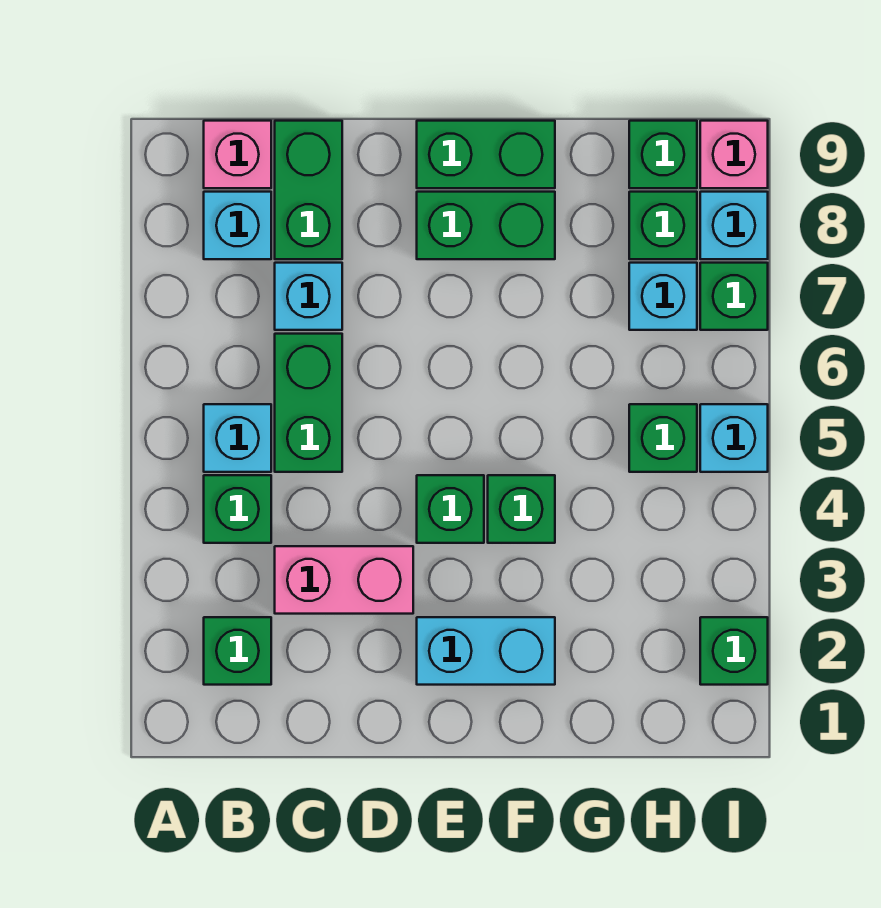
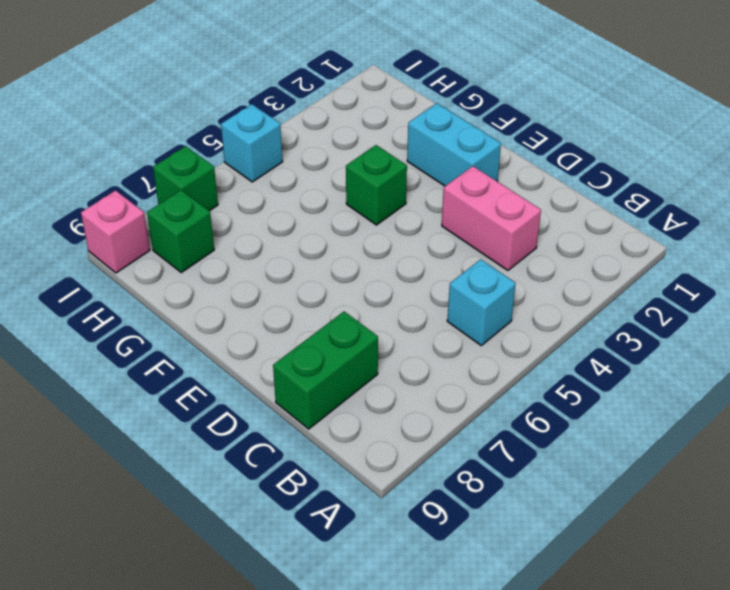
none -> green 1x1 brick [204,617,271,685]
none -> green 1x1 brick [204,475,271,543]
none -> cyan 1x1 brick [204,192,271,259]

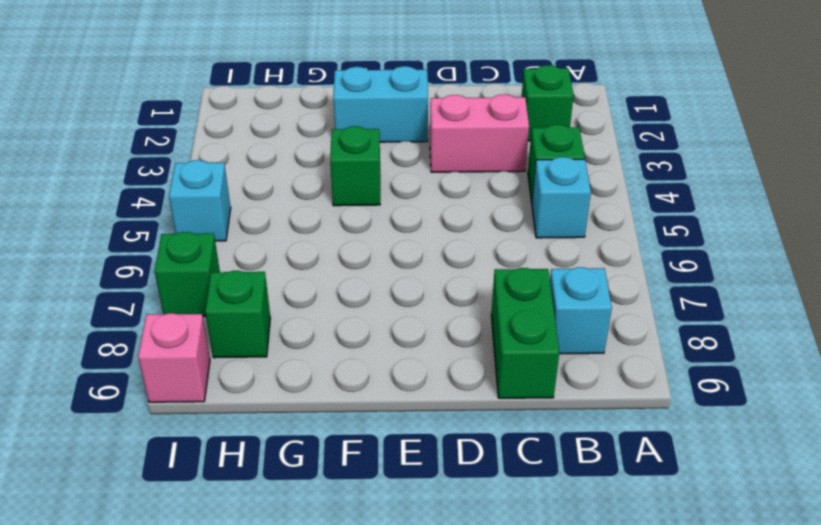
none -> pink 1x1 brick [204,121,271,188]
none -> green 1x2 brick [275,334,342,472]
none -> cyan 1x1 brick [275,263,342,330]

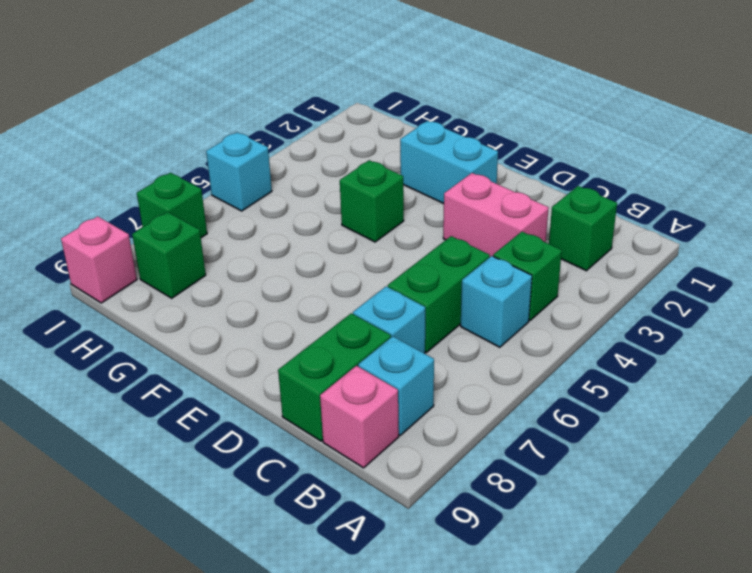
none -> green 1x1 brick [417,475,484,543]
none -> green 1x2 brick [417,192,555,259]
none -> green 1x2 brick [417,121,555,188]

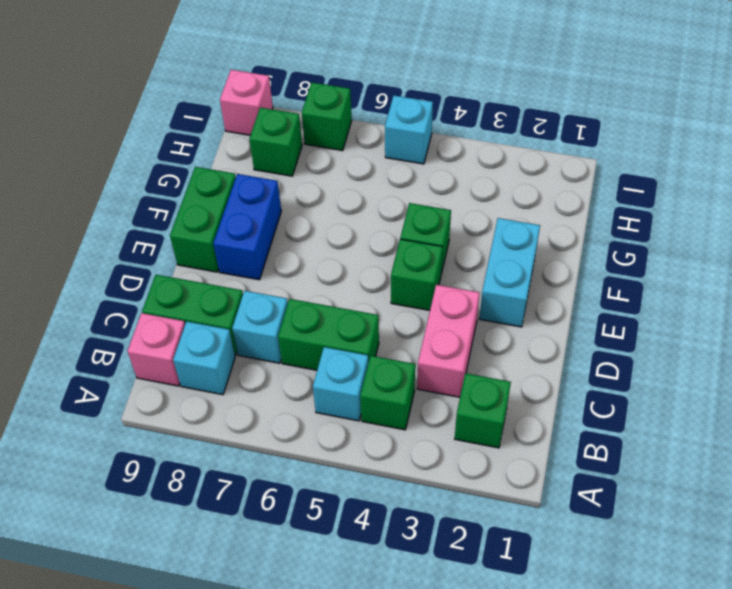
blue 1x2 brick [213,174,281,280] -> green 1x2 brick [417,192,555,259]
none -> green 1x1 brick [629,404,697,472]
none -> cyan 1x1 brick [629,263,697,330]
none -> green 1x1 brick [629,121,697,188]

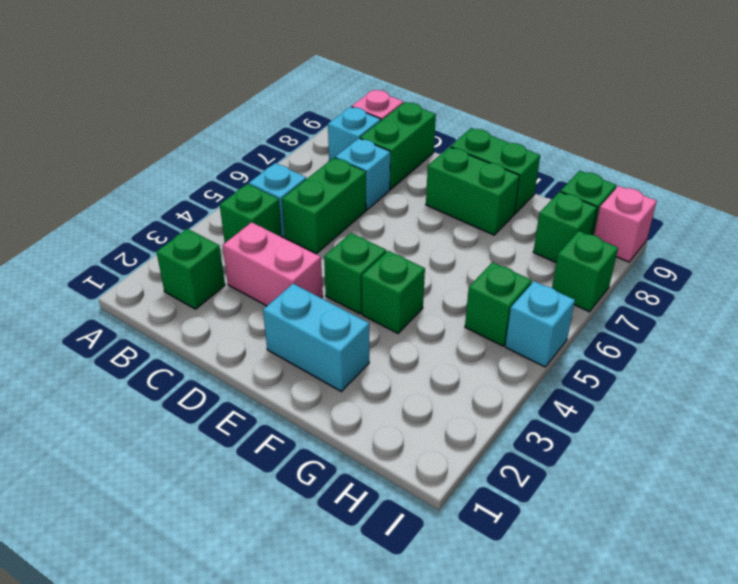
none -> cyan 1x1 brick [629,263,697,330]
none -> green 1x1 brick [700,617,768,685]
none -> cyan 1x1 brick [700,192,768,259]

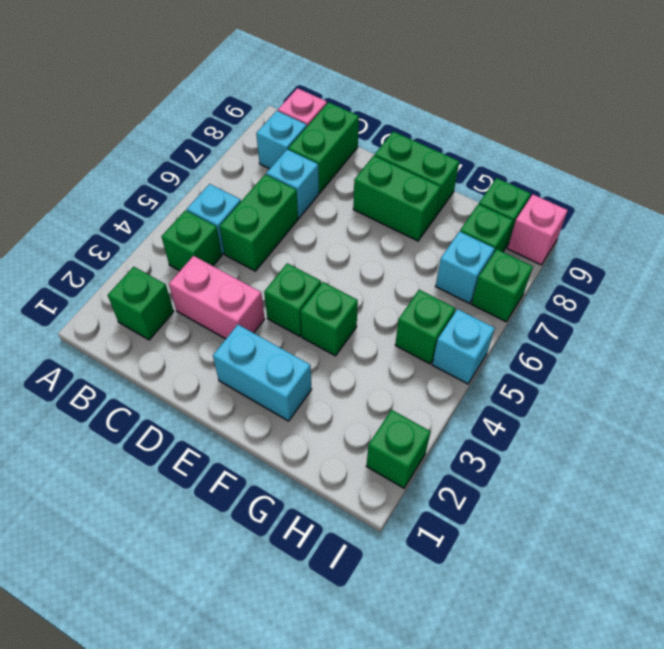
none -> cyan 1x1 brick [700,192,768,259]

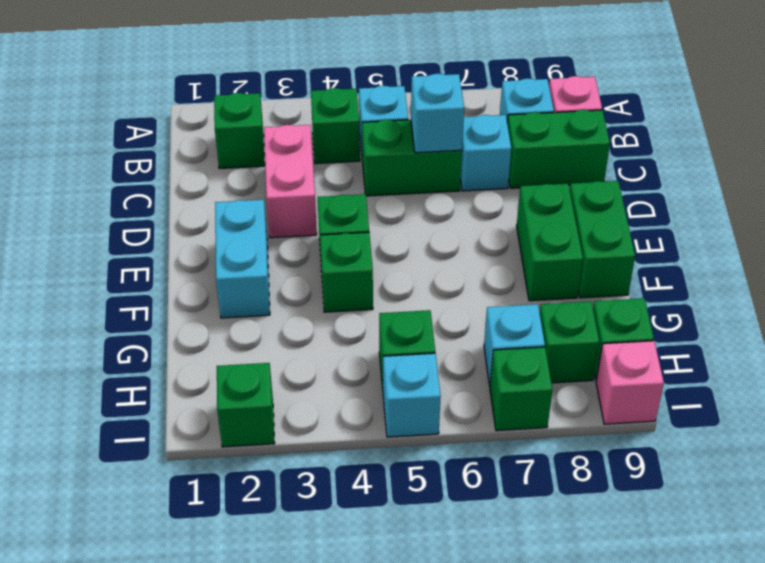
cyan 1x1 brick [411,74,464,153] -> cyan 1x1 brick moved to [700,192,768,259]

